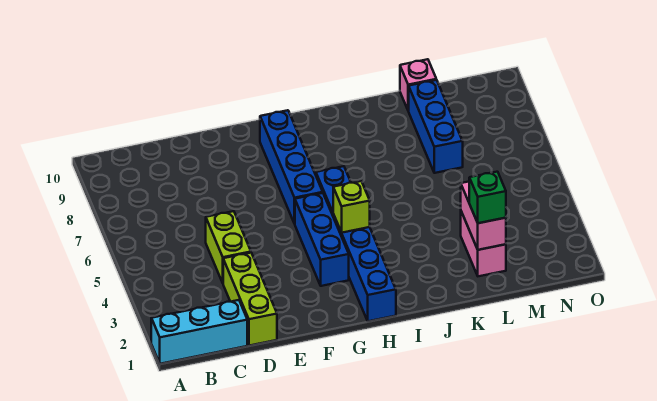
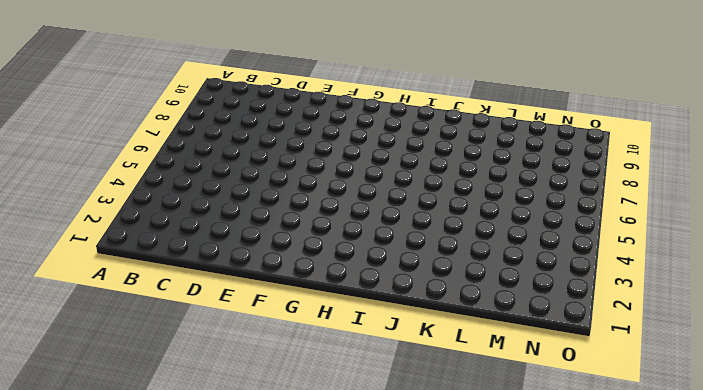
none -> cyan 1x3 brick [151,300,247,364]
none -> lime 1x3 brick [223,253,277,346]
none -> lime 1x2 brick [206,211,251,283]

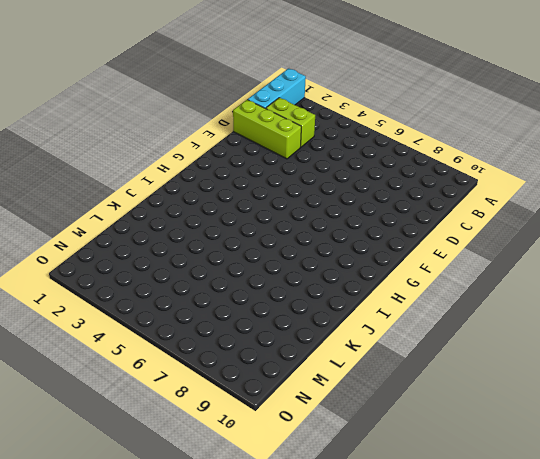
lime 1x2 brick [266,98,315,147] -> lime 1x2 brick moved to [206,211,251,283]
none -> blue 1x3 brick [295,193,349,286]
none -> blue 1x4 brick [260,110,323,224]
none -> blue 1x6 brick [316,166,396,321]

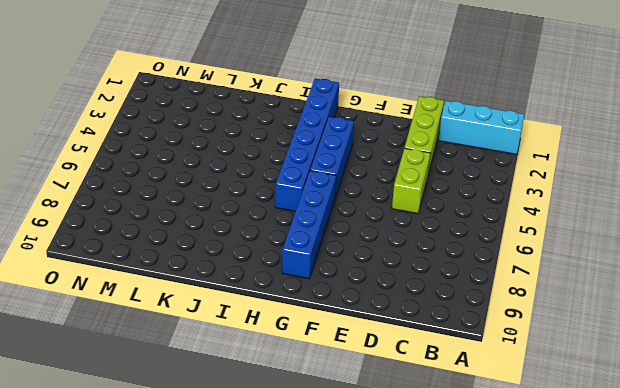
none -> pink 1x2 brick [461,212,506,276]
none -> blue 1x3 brick [409,80,463,173]
none -> pink 1x1 brick [400,59,436,111]

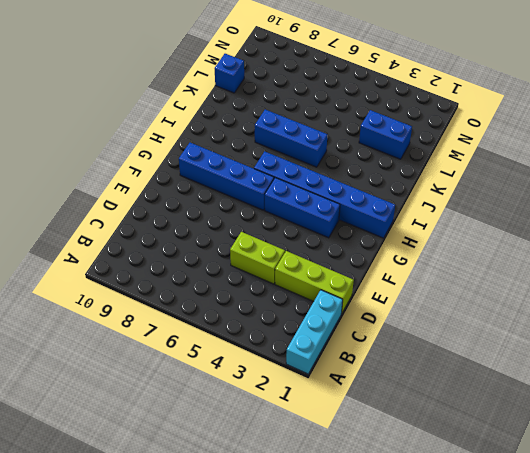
blue 1x3 brick [255,110,327,167] -> blue 1x3 brick moved to [409,80,463,173]
blue 1x2 brick [359,110,412,159] -> pink 1x2 brick [461,212,506,276]
blue 1x1 brick [215,54,244,93] -> pink 1x1 brick [400,59,436,111]
none -> lime 1x1 brick [333,181,370,233]
none -> pink 1x2 brick [461,182,506,250]
none -> green 1x1 brick [469,172,506,223]

